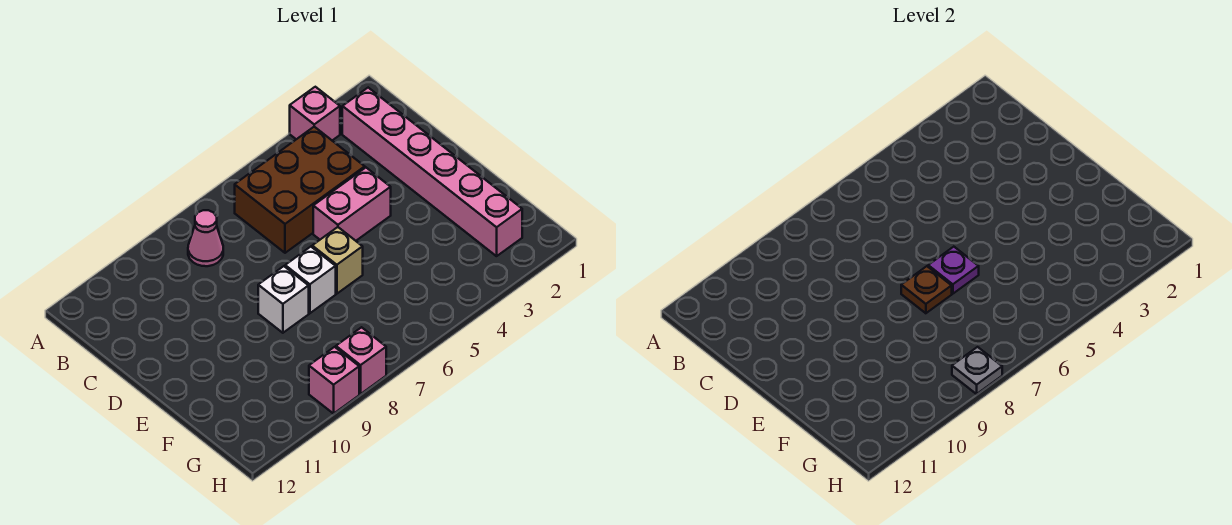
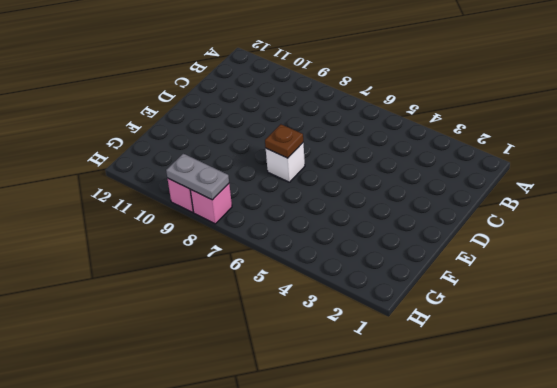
grey 1x2 plate [166,154,229,200] -> grey 1x1 plate [952,347,1002,394]
none -> pink 1x1 brick [290,87,340,140]
none -> pink 1x6 brick [342,88,522,256]
none -> brown 2x3 brick [235,127,365,253]

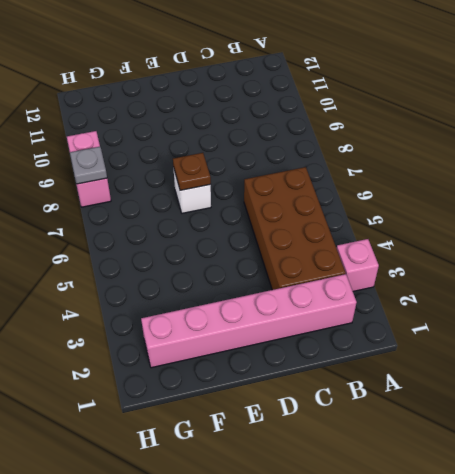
brown 2x4 brick [244,167,345,290] -> brown 2x3 brick [235,127,365,253]
none -> pink 1x1 cone [188,210,223,266]
none -> pink 1x2 brick [313,168,391,241]
none -> tan 1x1 brick [312,227,363,294]

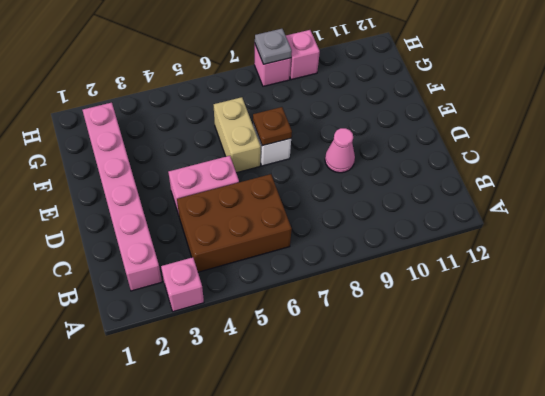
pink 1x1 cone [325,128,355,173] -> pink 1x1 cone moved to [188,210,223,266]
tan 1x2 brick [214,97,261,173] -> tan 1x1 brick [312,227,363,294]
none -> white 1x1 brick [258,266,309,333]
none -> purple 1x1 plate [928,247,979,294]

